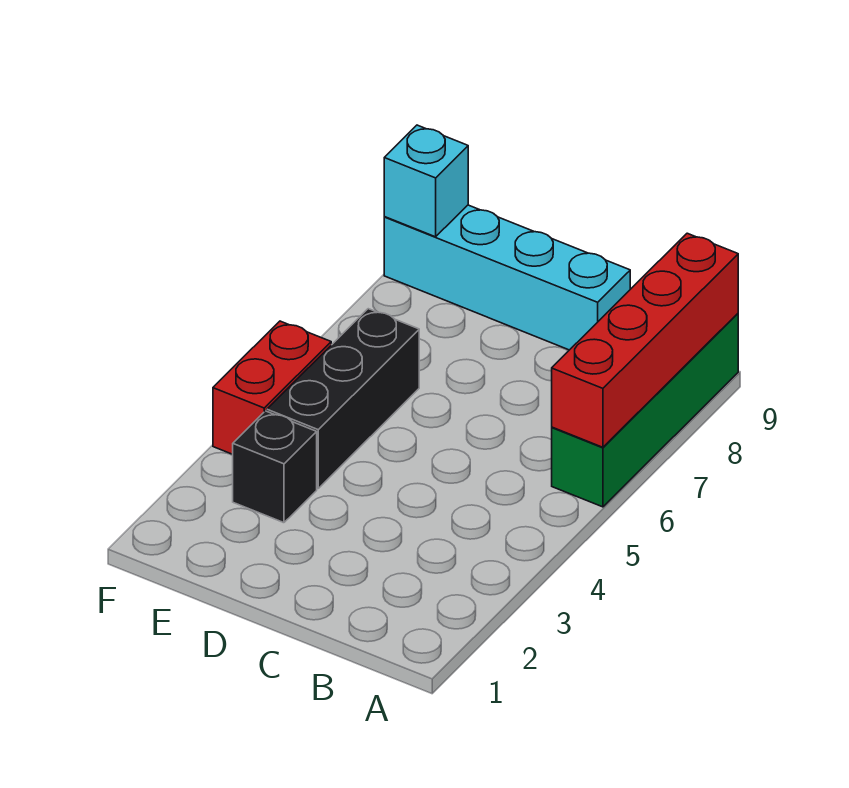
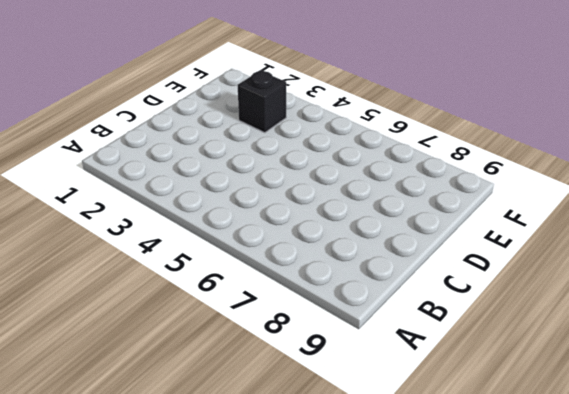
none -> green 1x4 brick [552,314,738,507]
none -> cyan 1x4 brick [384,205,630,350]

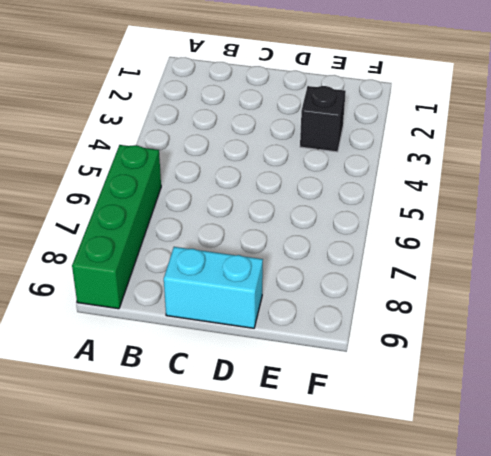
cyan 1x2 brick [164,247,263,328] -> cyan 1x4 brick [384,205,630,350]
none -> black 1x3 brick [267,309,419,488]
none -> red 1x2 brick [213,321,331,454]

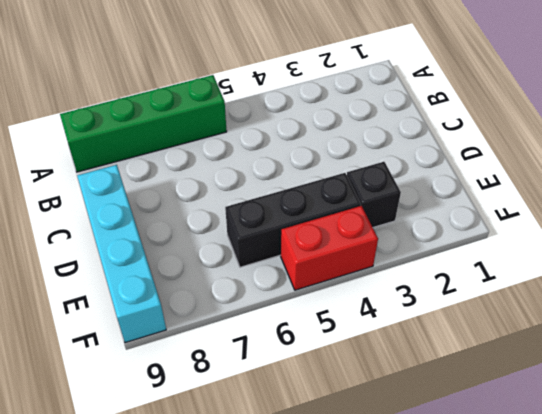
none -> red 1x4 brick [552,233,738,447]
none -> cyan 1x1 brick [384,125,468,237]

